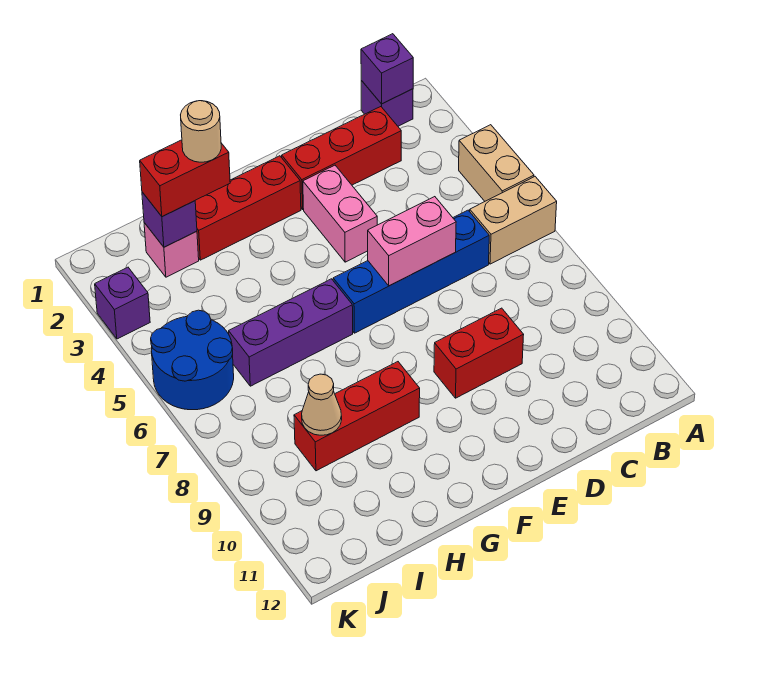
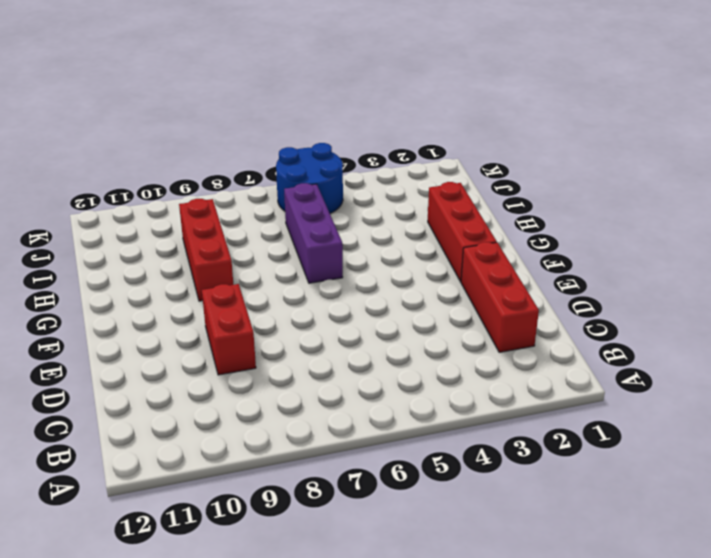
none -> tan 1x2 brick [459,125,534,201]
none -> tan 1x2 brick [470,177,557,264]
none -> purple 1x1 brick [361,81,413,126]

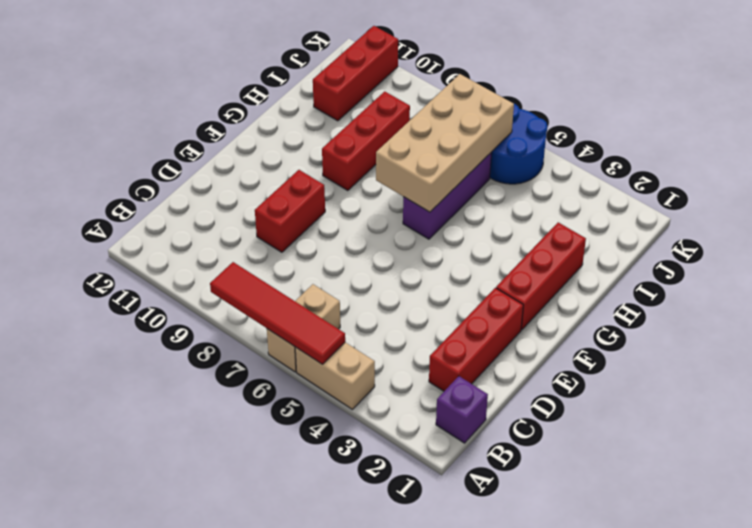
red 1x4 tile [210,262,345,364] -> none
tan 2x4 brick [376,74,514,212] -> none
red 1x3 brick [313,26,398,121] -> none
none -> blue 1x4 brick [333,210,489,333]
none -> pink 1x2 brick [303,165,377,262]
none -> pink 1x1 brick [144,223,199,277]

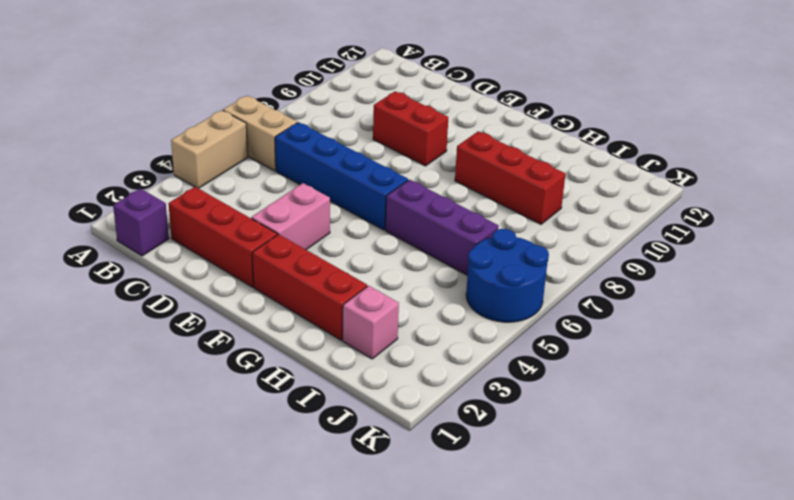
none -> purple 1x1 brick [95,267,150,339]
none -> purple 1x1 brick [361,34,413,104]
none -> pink 1x2 brick [368,197,456,286]

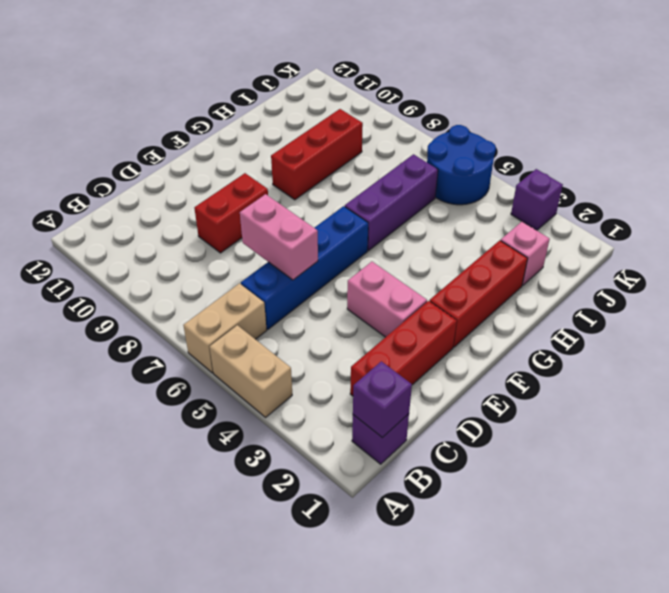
pink 1x2 brick [240,194,318,280] -> pink 1x2 brick turned to [368,197,456,286]
none -> purple 1x1 brick [142,192,197,247]
none -> tan 1x1 cone [302,374,342,435]
none -> red 1x2 brick [140,140,230,217]

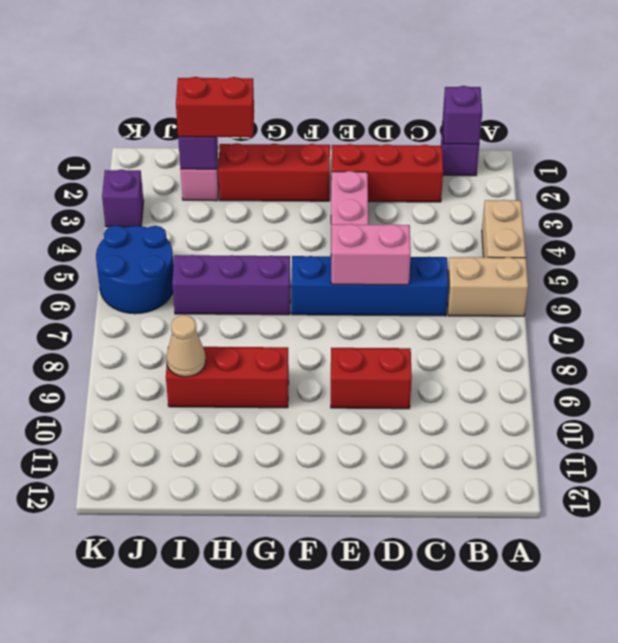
none -> tan 1x1 round brick [181,101,221,162]

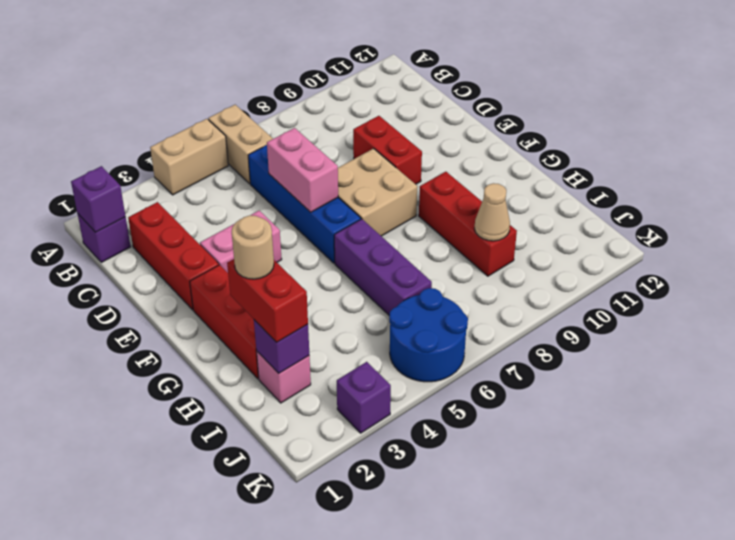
tan 2x2 brick [338,149,417,236] -> none

